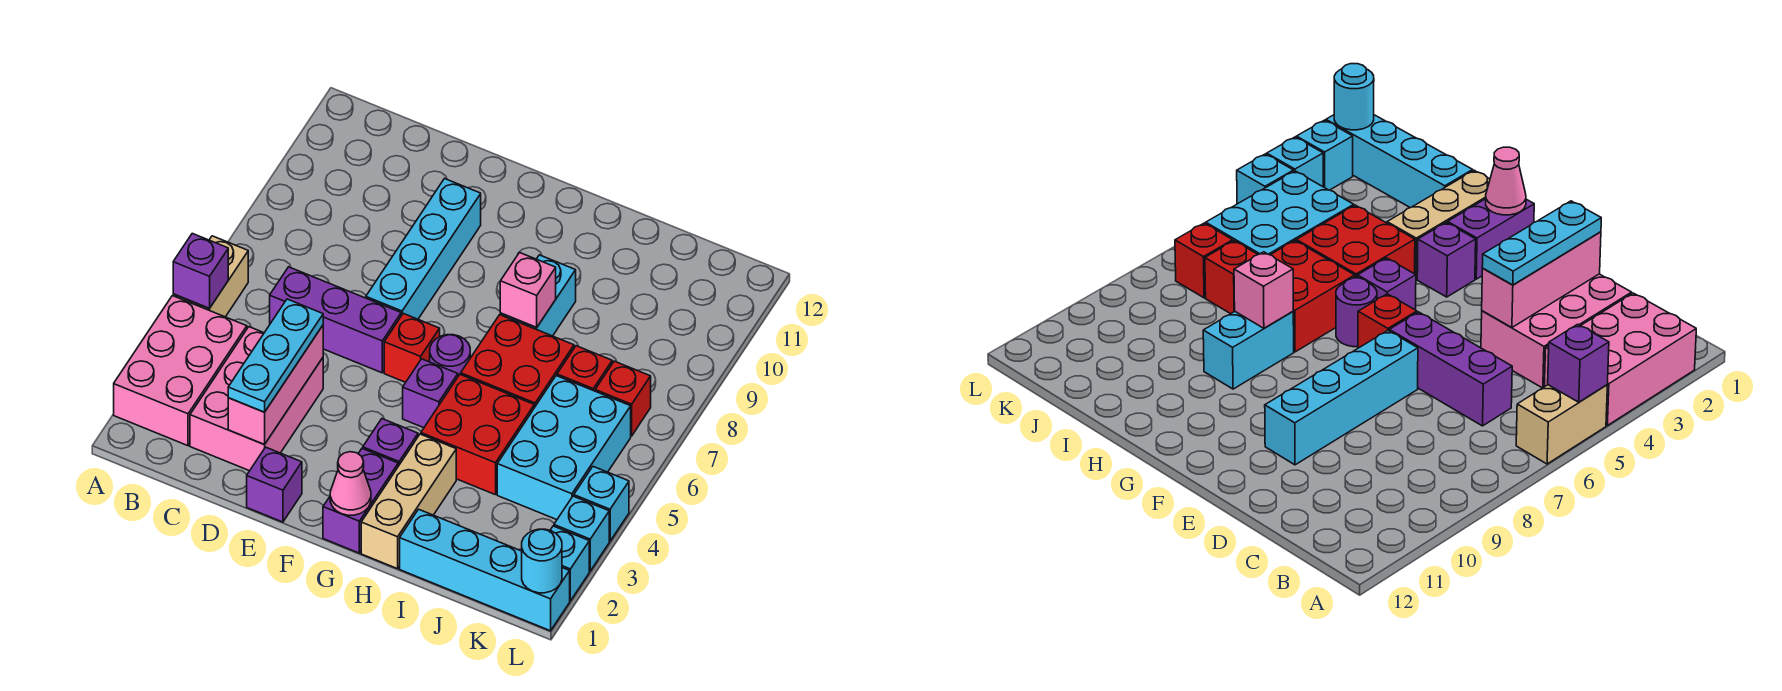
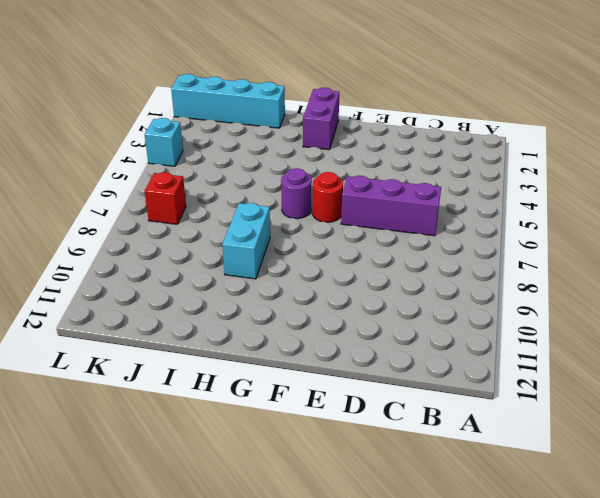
red 1x1 round brick [312,172,343,222] -> red 1x1 brick [384,314,440,382]
none -> pink 2x3 brick [114,296,247,446]
none -> tan 1x2 brick [173,236,248,317]
none -> pink 2x3 brick [190,327,323,471]

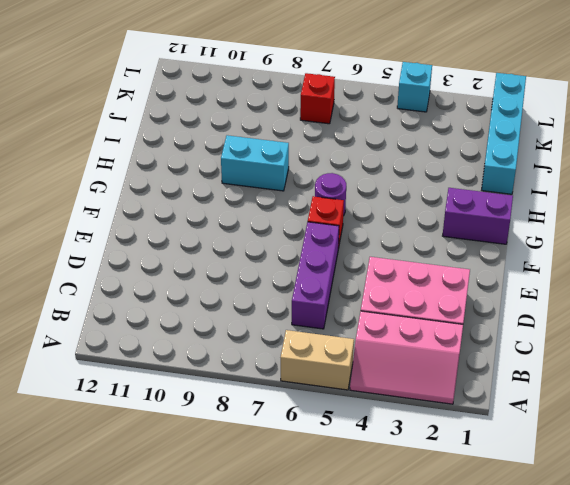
pink 2x3 slope [350,311,463,404] -> pink 2x3 brick [114,296,247,446]
none -> purple 1x1 brick [247,447,302,522]
none -> cyan 1x4 brick [366,179,481,319]
none -> purple 1x1 brick [363,419,418,466]

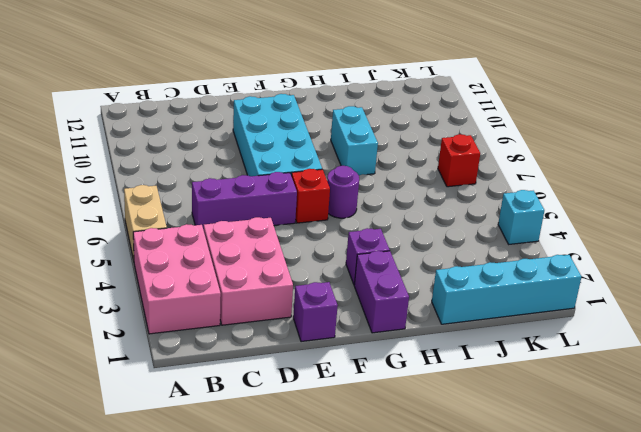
cyan 2x4 brick [233,94,322,176] -> cyan 1x4 brick [366,179,481,319]
none -> purple 1x1 brick [403,359,458,428]
none -> tan 1x3 brick [361,434,456,569]
none -> red 2x2 brick [421,374,534,495]

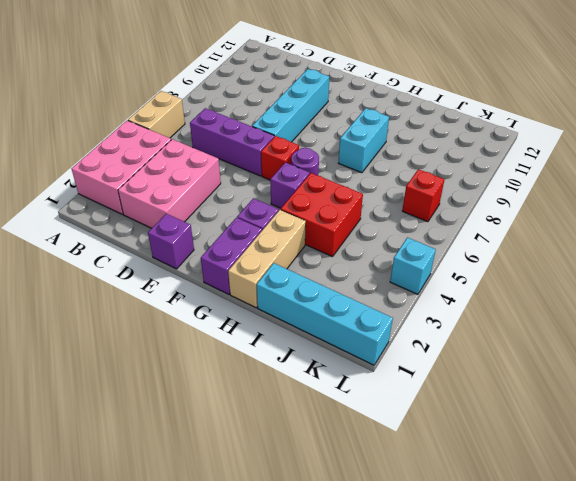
none -> red 2x2 brick [461,315,574,408]
none -> cyan 2x3 brick [497,376,631,520]
none -> red 1x1 brick [557,346,612,391]

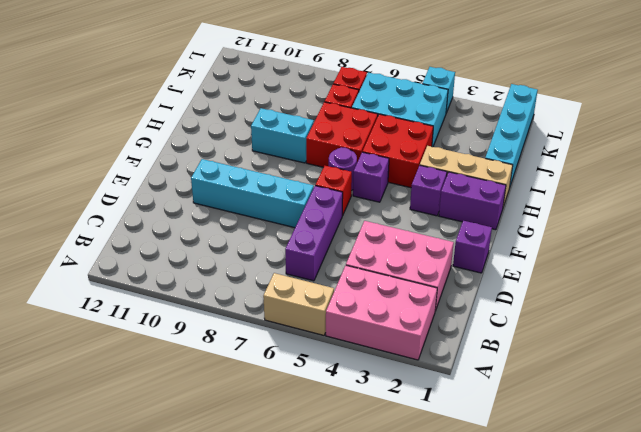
none -> cyan 1x1 brick [550,526,589,601]
none -> cyan 1x1 brick [554,496,609,571]
none -> purple 1x1 brick [173,233,228,308]

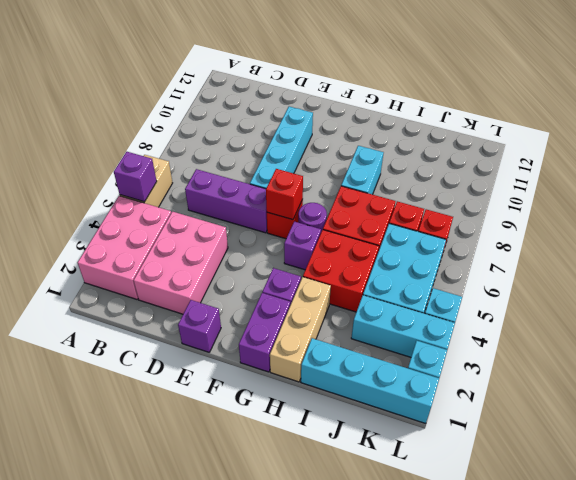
red 1x1 brick [266,169,303,220] -> none
cyan 1x3 brick [351,295,455,357] -> cyan 1x1 brick [554,496,609,571]
none -> pink 1x3 brick [228,326,323,445]
none -> pink 1x1 cone [330,452,371,515]
none -> pink 1x1 brick [500,253,556,327]

